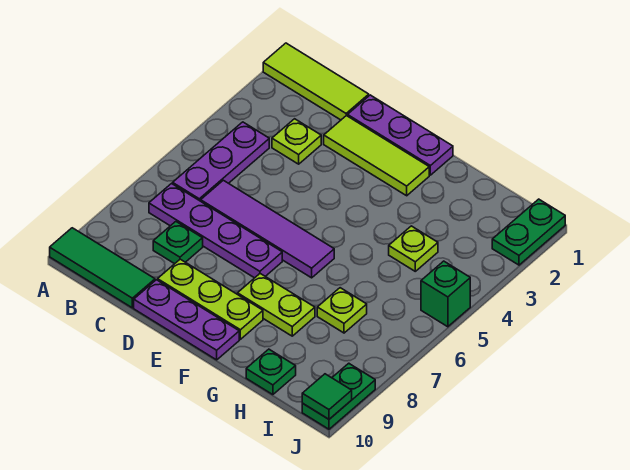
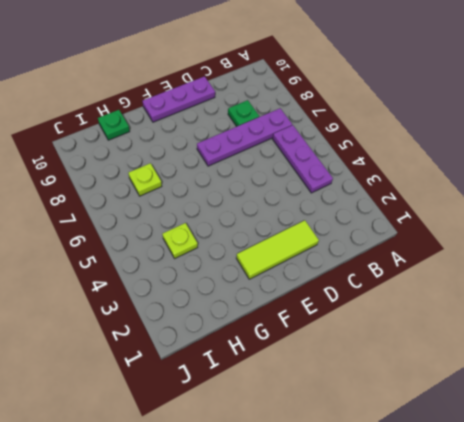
none -> lime 1x3 tile [263,43,369,120]
none -> green 1x3 tile [50,228,155,308]
none -> lime 1x1 plate [272,119,321,164]

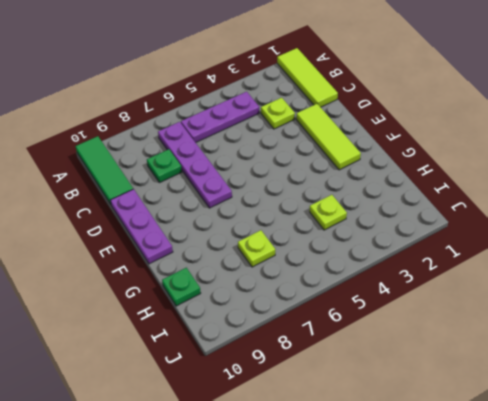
none -> purple 1x4 tile [201,180,334,278]
none -> purple 1x3 plate [348,95,453,175]
none -> lime 1x3 plate [158,259,263,339]

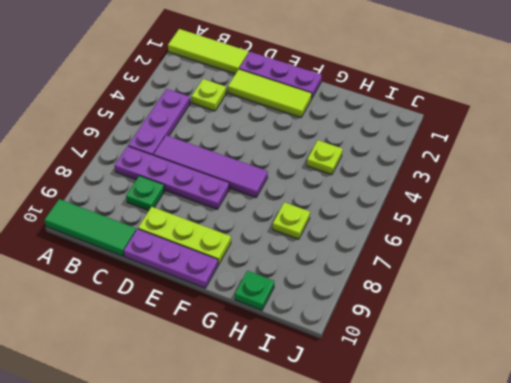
none -> lime 1x2 plate [237,274,315,336]
none -> green 1x2 plate [492,199,565,265]
none -> green 1x1 brick [421,261,470,327]

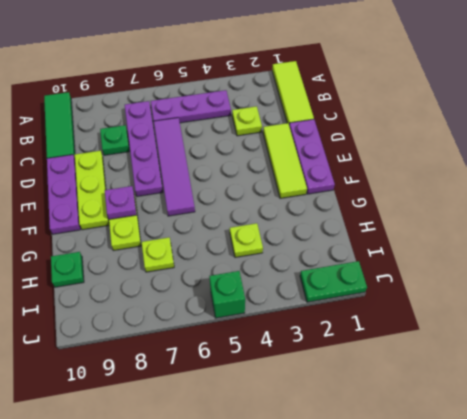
purple 1x1 plate [105,186,137,219] -> none
none -> green 1x2 plate [302,363,375,429]
none -> green 1x1 tile [302,374,352,419]

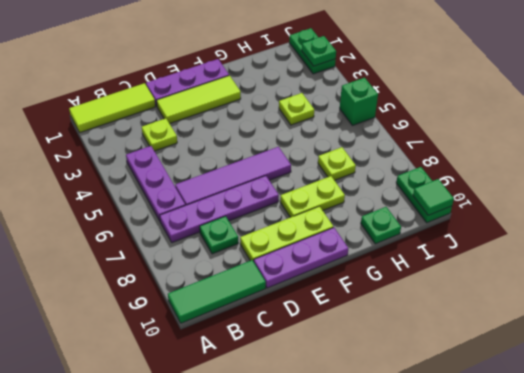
green 1x1 plate [302,36,336,66] -> none

